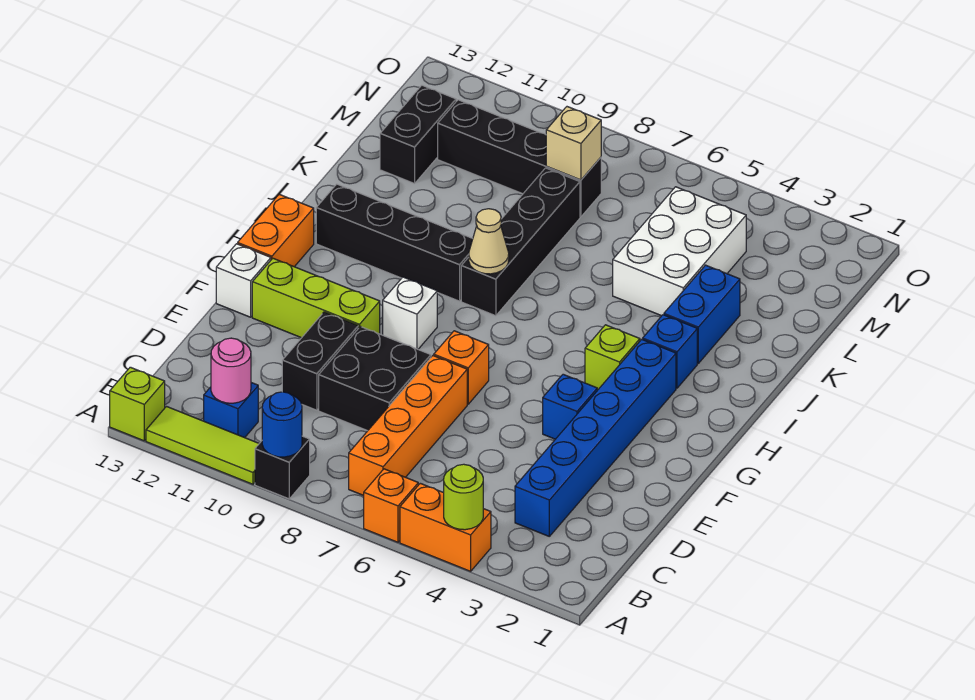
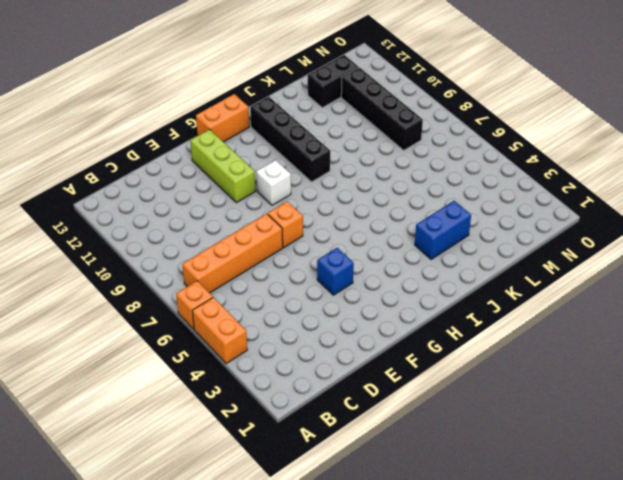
none -> black 1x1 brick [255,436,310,499]
none -> lime 1x3 tile [146,407,259,484]
none -> lime 1x1 brick [110,367,165,441]

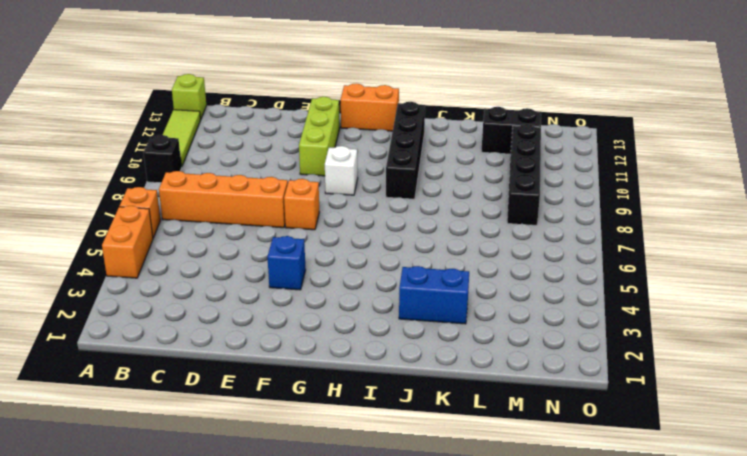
none -> blue 1x1 brick [204,383,258,438]
none -> blue 1x6 brick [515,339,676,536]
none -> black 2x2 brick [319,326,431,431]

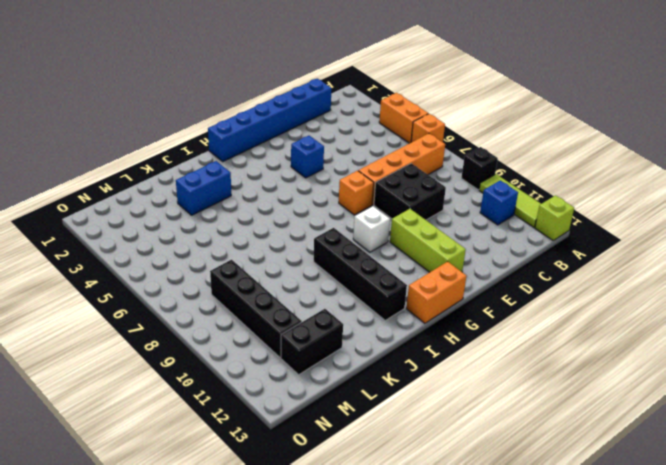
blue 1x6 brick [208,79,331,161] -> blue 1x6 brick moved to [515,339,676,536]
none -> black 1x2 brick [282,312,358,410]
none -> white 1x1 brick [216,244,271,317]
none -> lime 1x1 brick [585,325,640,390]

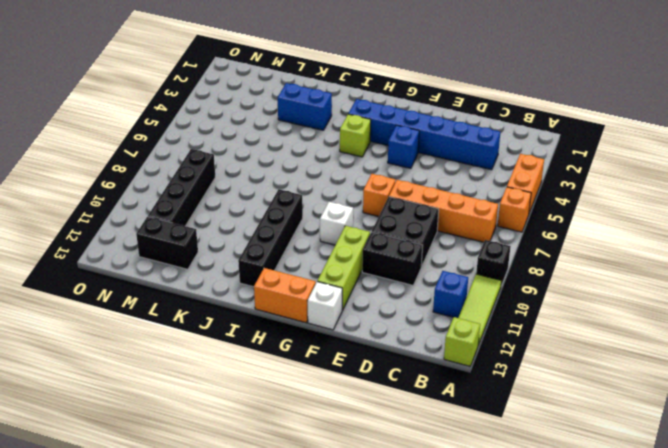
none -> blue 1x1 brick [643,315,697,388]
none -> black 1x4 brick [461,168,580,316]
none -> white 2x3 brick [613,187,746,316]

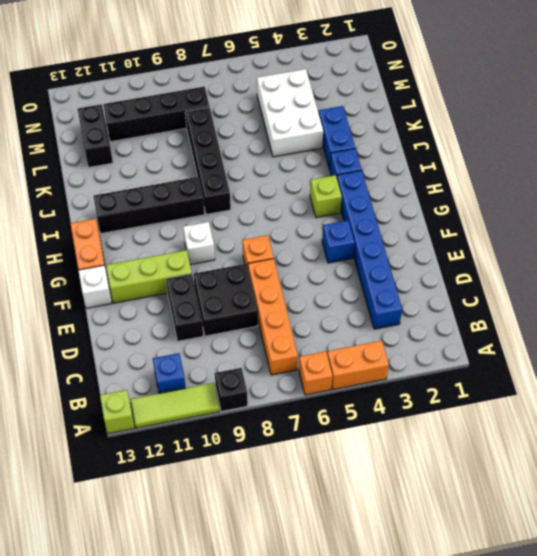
none -> lime 1x1 round brick [444,464,483,530]
none -> blue 1x1 round brick [262,392,302,457]
none -> pink 1x1 round brick [211,338,251,403]

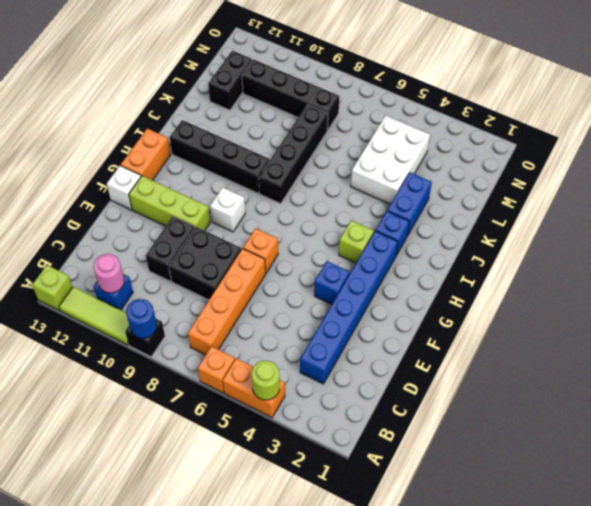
none -> tan 1x1 cone [469,209,509,274]
none -> tan 1x1 brick [546,107,601,180]

